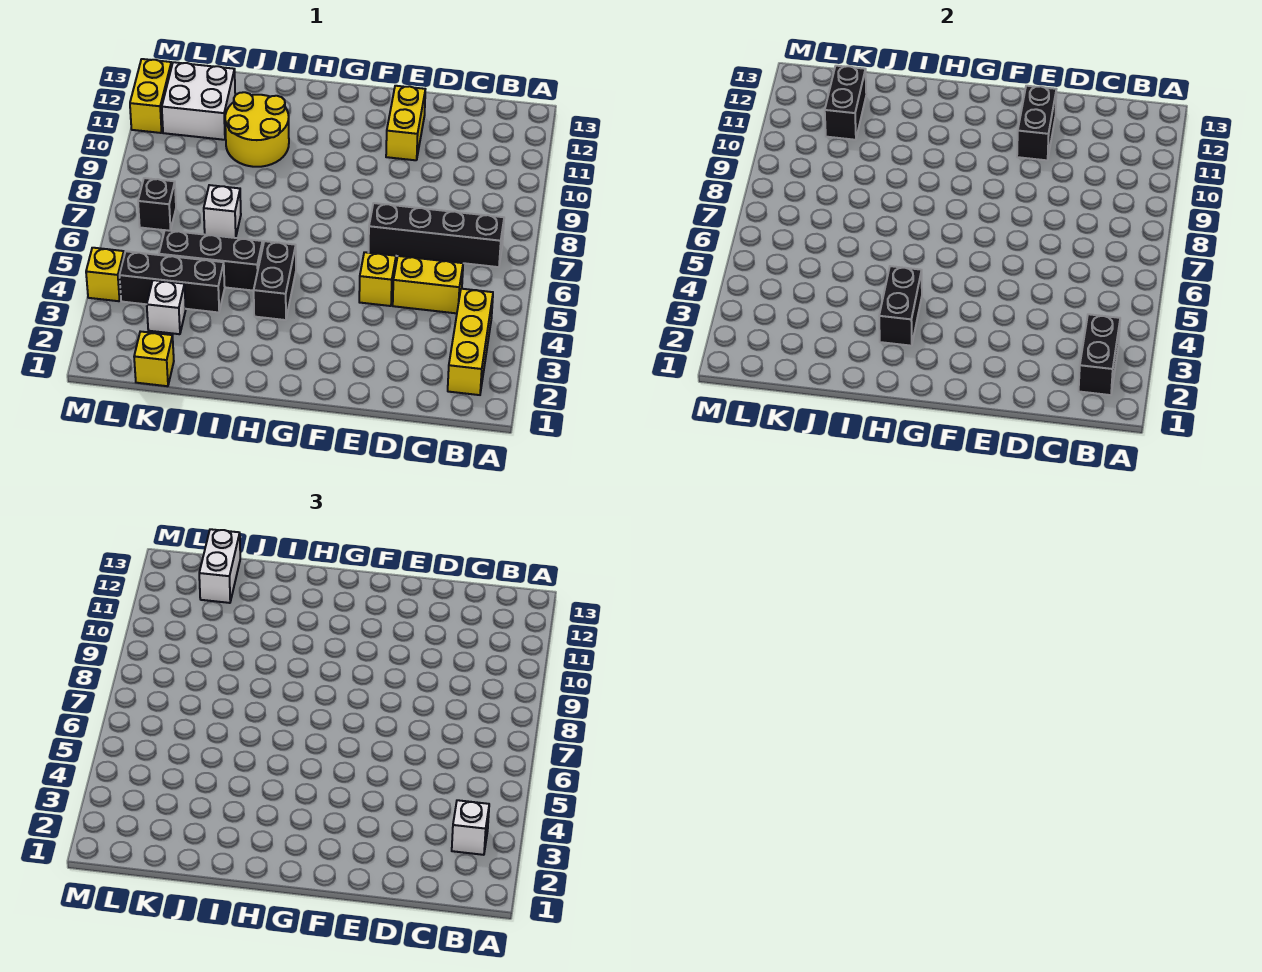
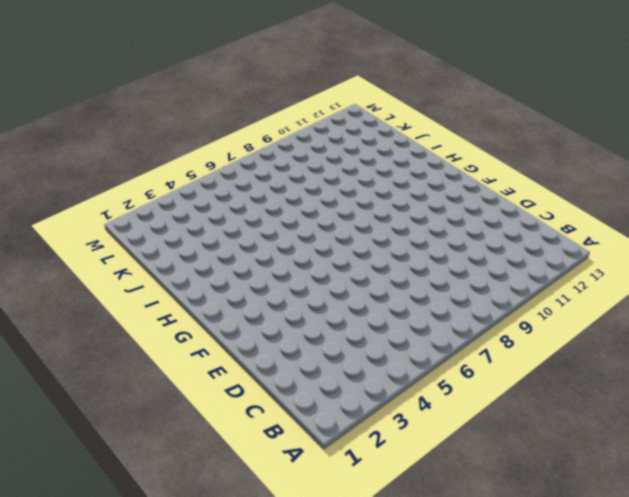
none -> yellow 1x3 brick [448,289,493,395]
none -> black 1x4 brick [368,203,504,267]
none -> yellow 1x2 brick [393,256,463,313]

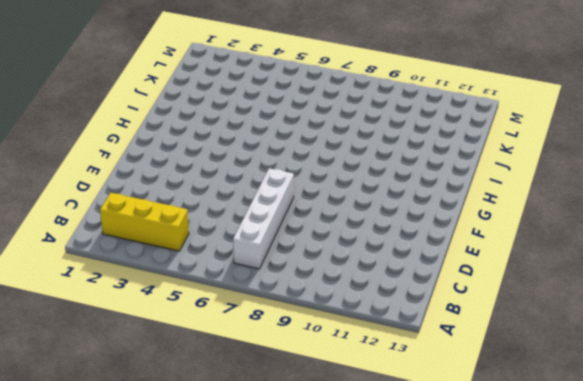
white 1x4 brick [233,168,294,269] -> black 1x4 brick [368,203,504,267]
none -> yellow 1x2 brick [393,256,463,313]
none -> yellow 1x1 brick [359,252,396,306]
none -> yellow 1x2 brick [386,86,425,160]

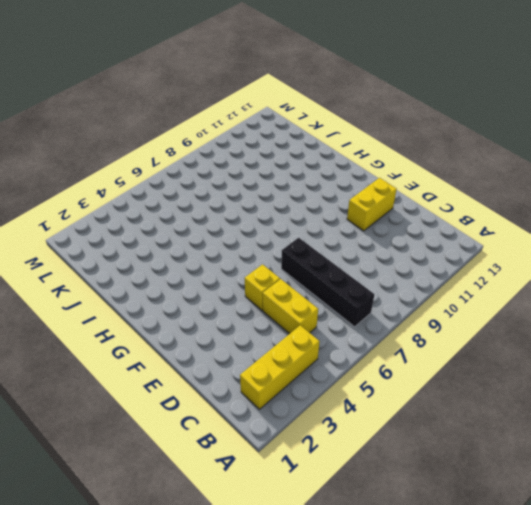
none -> black 1x2 brick [254,241,296,320]
none -> black 1x3 brick [159,230,263,291]
none -> yellow 2x2 round brick [225,92,289,167]

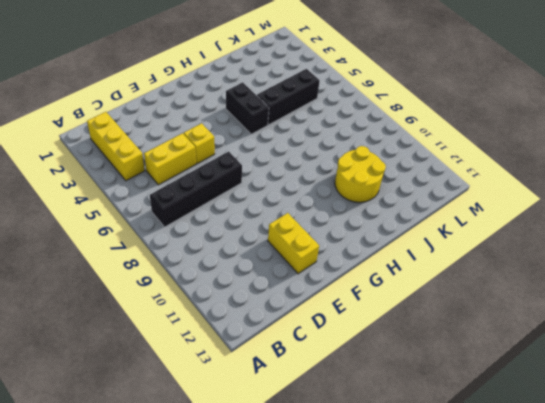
none -> black 1x3 brick [119,251,225,313]
none -> white 1x1 brick [204,185,241,238]
none -> yellow 1x1 brick [134,331,174,386]

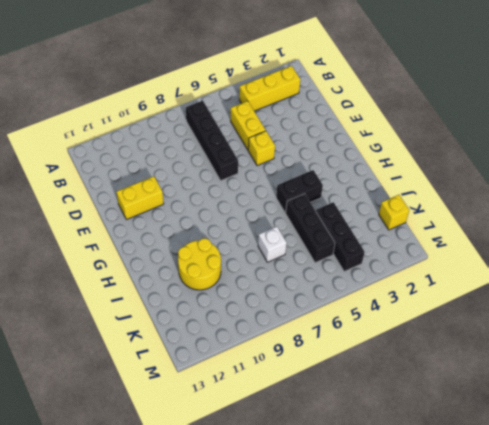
none -> white 1x1 brick [147,280,186,334]
none -> white 2x2 brick [162,62,235,140]
none -> black 1x1 brick [138,178,176,231]

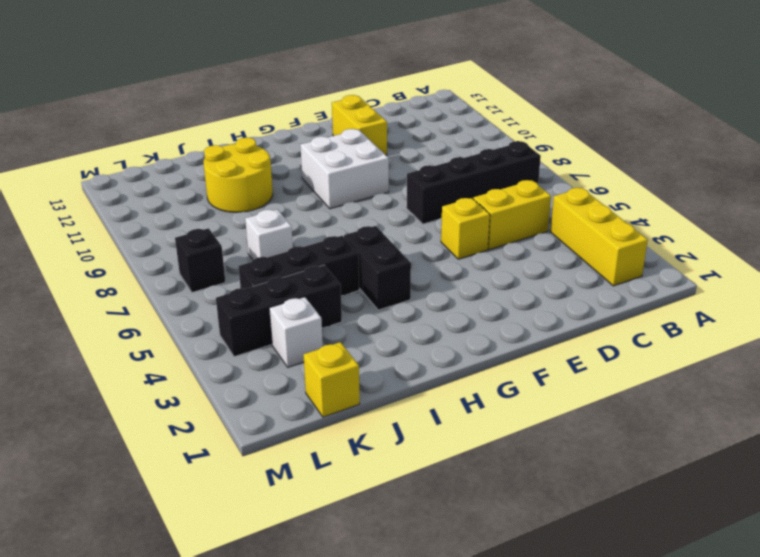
white 2x2 brick [300,129,389,209] -> white 2x2 brick moved to [162,62,235,140]
none -> yellow 1x1 brick [86,248,124,301]
none -> yellow 1x2 brick [130,59,172,133]
none -> black 1x2 brick [1079,314,1120,395]

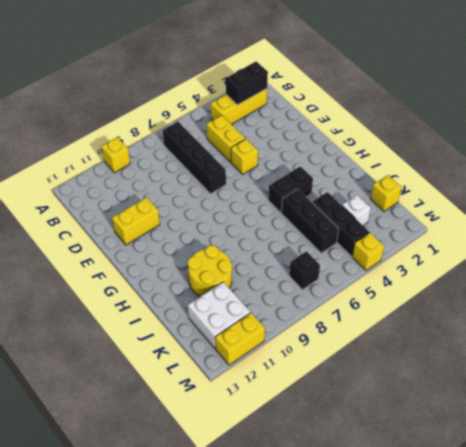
yellow 1x1 brick [101,137,130,173] -> none
none -> white 1x1 brick [204,185,241,238]
none -> black 1x2 brick [1017,86,1056,160]
none -> black 1x2 brick [879,266,922,346]

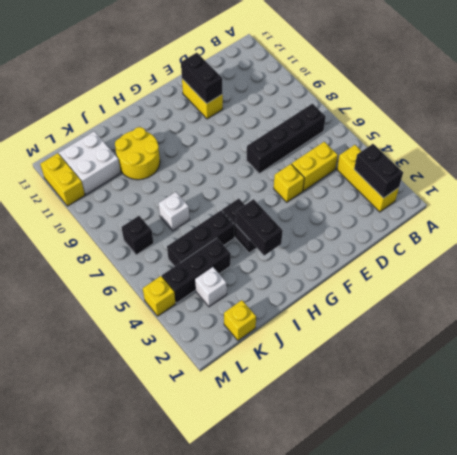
none -> black 1x2 brick [825,66,866,140]
none -> white 1x1 brick [452,800,489,855]
none -> white 1x2 brick [199,529,240,603]

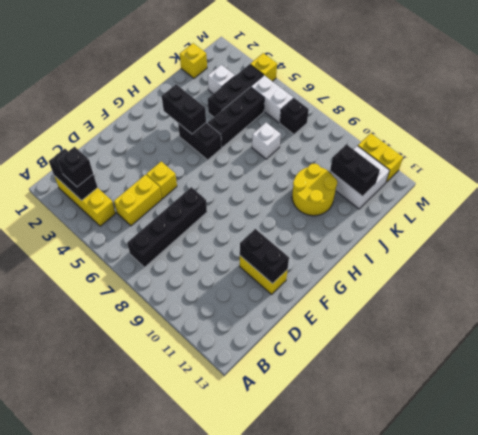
black 1x1 brick [58,147,93,187] -> white 1x1 brick [452,800,489,855]
white 1x2 brick [251,75,293,123] -> white 1x2 brick moved to [199,529,240,603]

